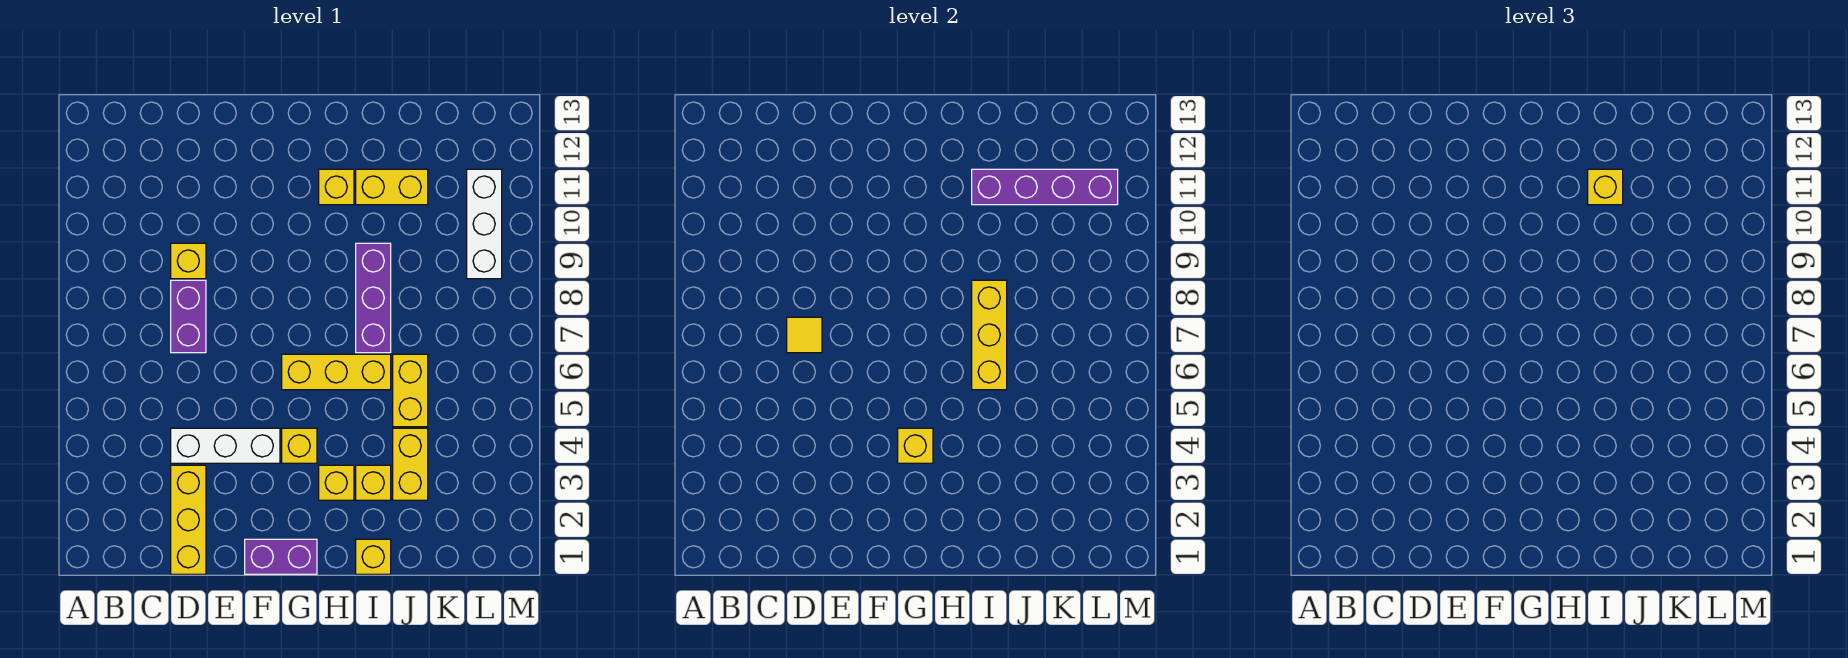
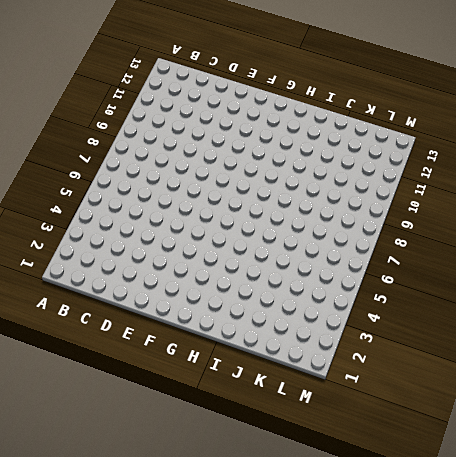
none -> yellow 1x3 brick [171,465,206,574]
none -> white 1x3 brick [171,428,280,463]
none -> purple 1x2 brick [171,280,206,353]

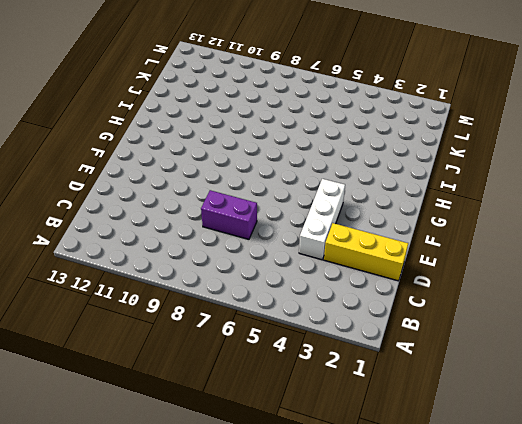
none -> yellow 1x1 brick [171,243,206,279]
none -> purple 1x2 brick [245,539,317,574]
none -> yellow 1x1 brick [282,428,317,463]

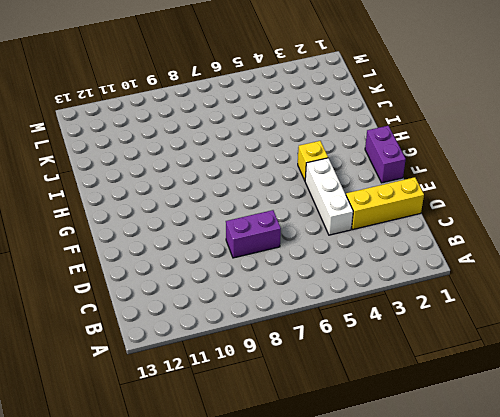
none -> yellow 1x1 brick [171,243,206,279]
none -> yellow 1x3 brick [282,354,391,390]
none -> yellow 1x1 brick [319,465,354,500]

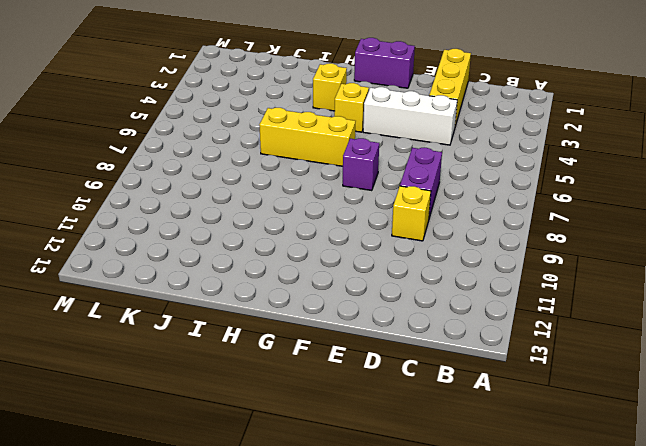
purple 1x1 brick [343,138,379,191] -> none
none -> yellow 1x1 brick [319,169,354,205]
none -> yellow 1x1 brick [356,539,391,574]
none -> yellow 1x1 brick [356,465,391,500]

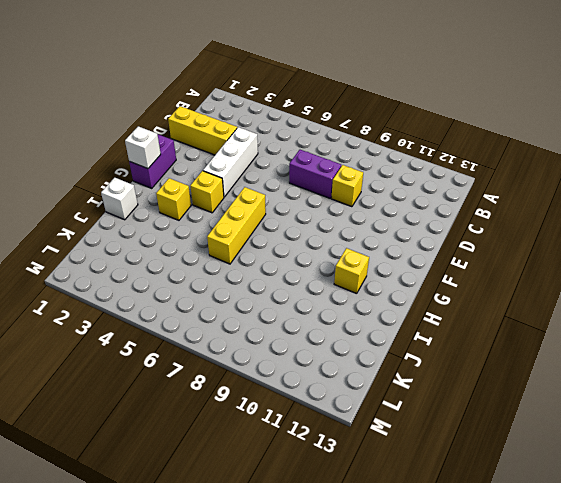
white 1x1 brick [125,126,161,169] -> none
white 1x1 brick [101,178,138,220] -> yellow 1x1 brick [356,539,391,574]
none -> yellow 1x1 brick [356,465,391,500]
none -> purple 1x3 brick [356,243,391,353]
none -> yellow 1x2 brick [356,169,428,205]

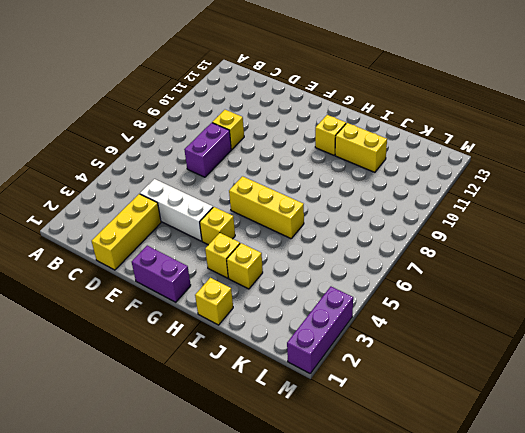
purple 1x3 brick [287,287,353,373] -> purple 1x3 brick moved to [356,243,391,353]
none -> yellow 1x2 brick [393,428,428,500]
none -> yellow 1x2 brick [393,354,428,427]
none -> white 1x3 brick [467,169,502,279]

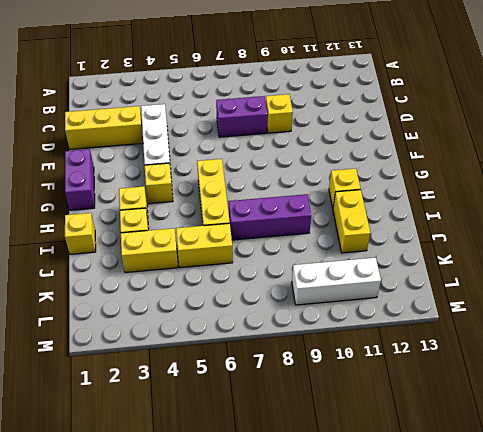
none -> yellow 1x1 tile [787,317,822,353]
none -> yellow 1x1 brick [898,428,933,463]
none -> yellow 1x3 brick [972,280,1007,390]

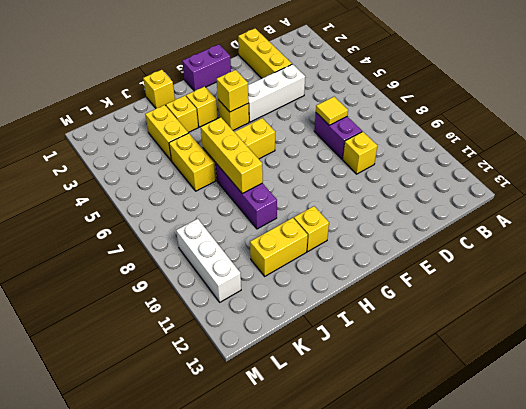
none -> purple 1x4 brick [972,169,1118,205]
none -> yellow 1x1 brick [1588,169,1623,205]

